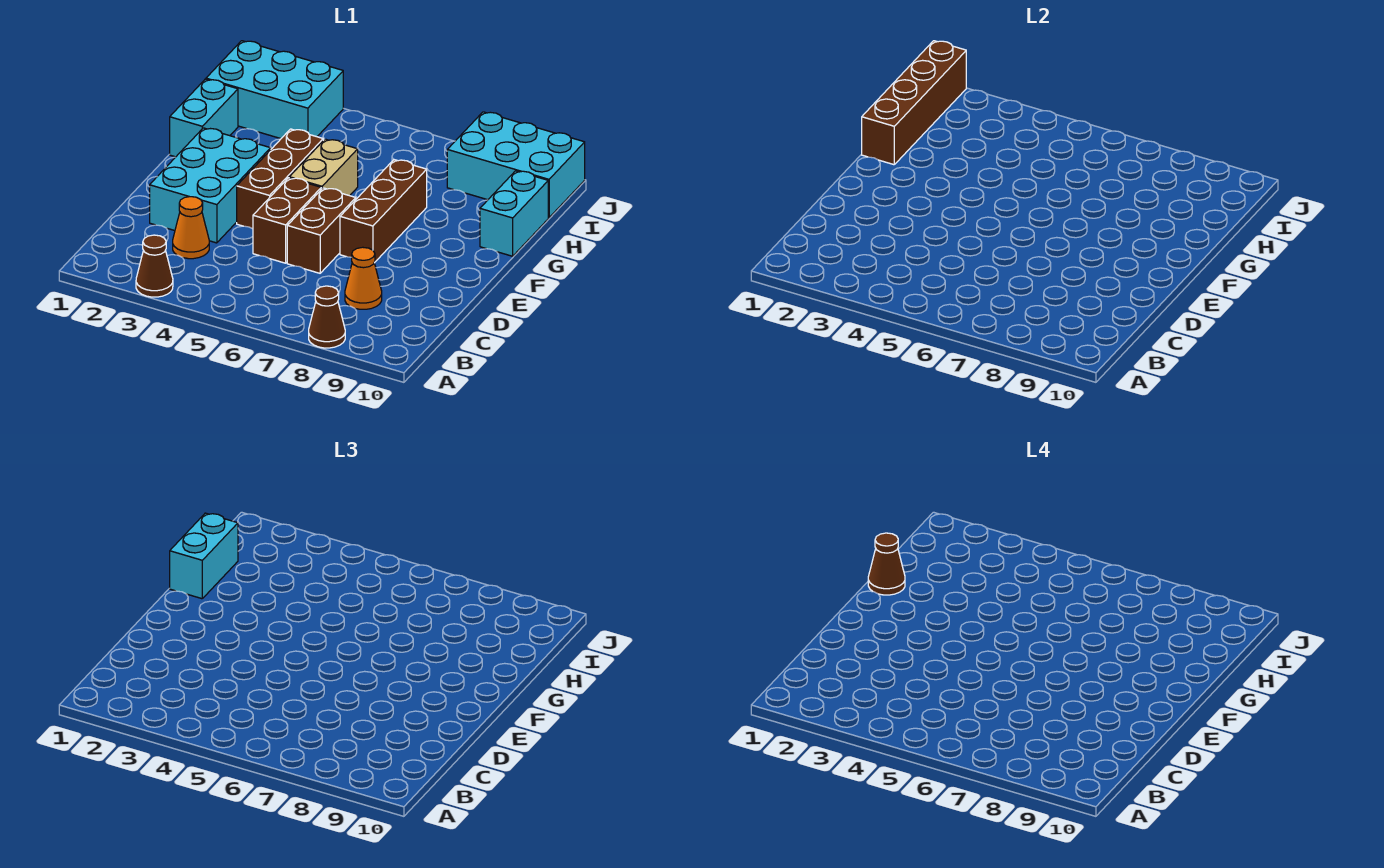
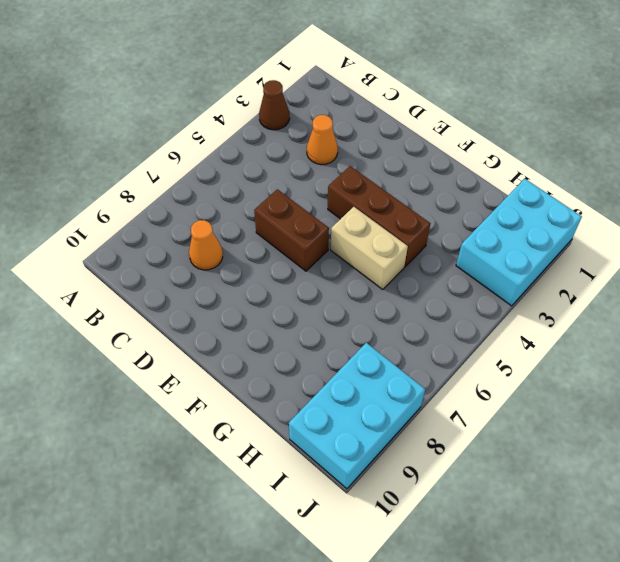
none -> brown 1x1 cone [309,286,345,348]
none -> cyan 2x3 brick [150,128,271,243]
none -> brown 1x2 brick [253,178,321,263]

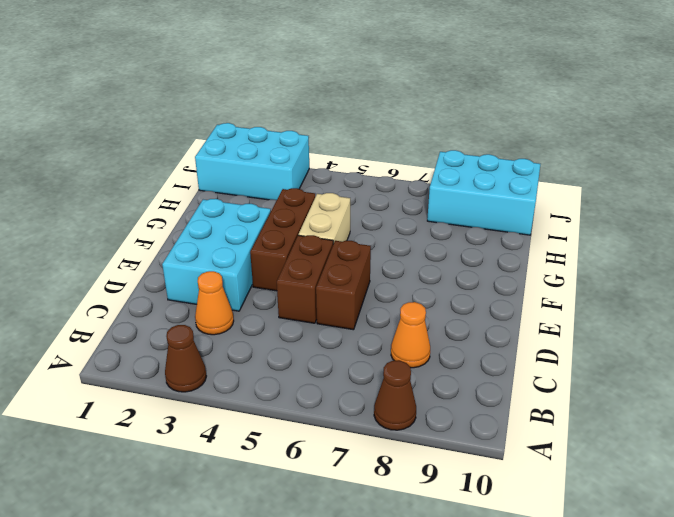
none -> brown 1x3 brick [340,160,427,263]
none -> cyan 1x2 brick [170,79,238,157]
none -> cyan 1x2 brick [480,171,548,256]

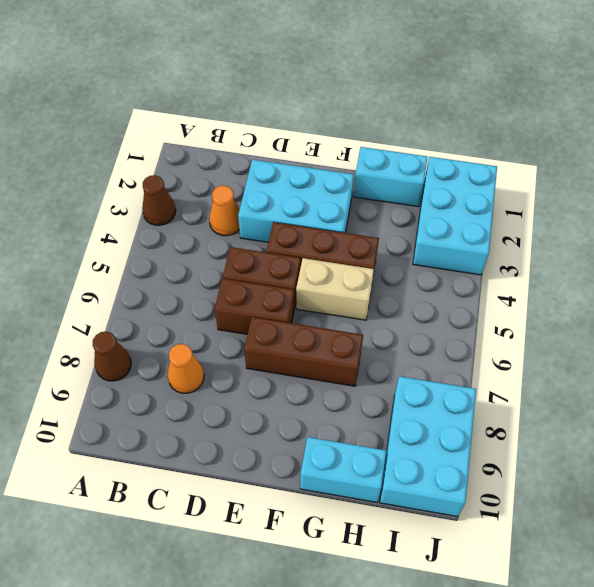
none -> brown 1x4 brick [862,41,966,165]
none -> cyan 1x2 brick [170,513,238,599]
none -> brown 1x1 cone [868,533,905,595]

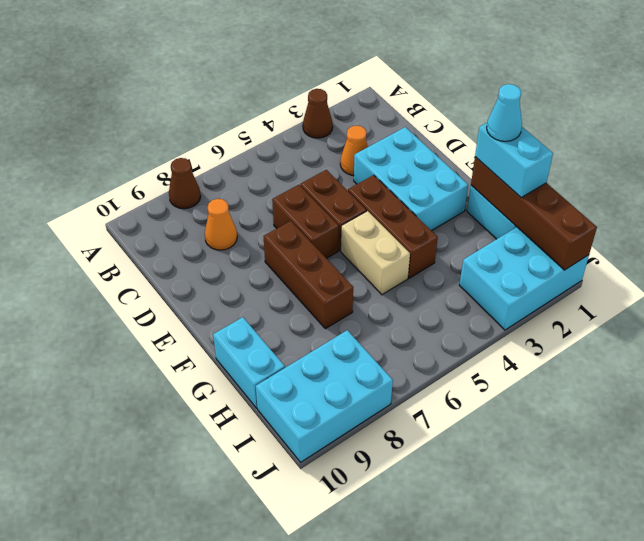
cyan 1x1 cone [487,84,522,141] -> brown 1x1 cone [868,533,905,595]

